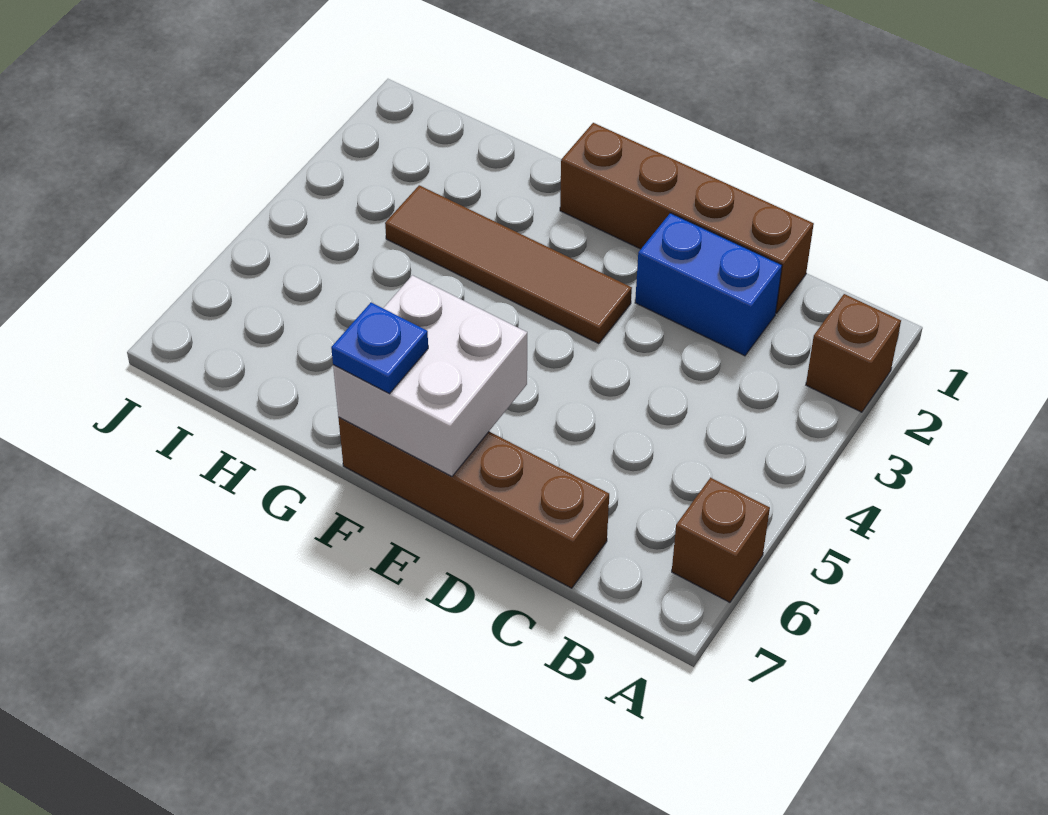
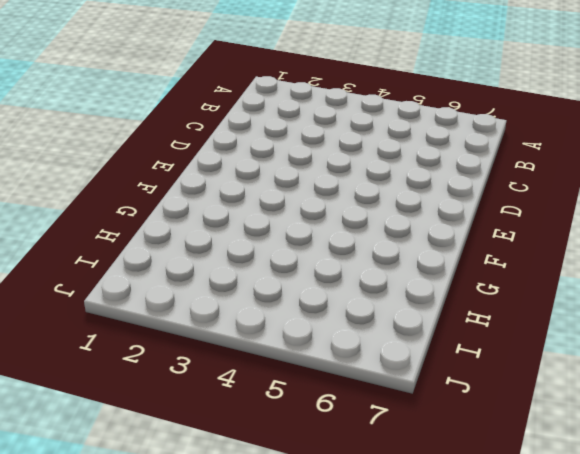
none -> brown 1x1 brick [806,294,901,412]
none -> brown 1x1 brick [672,478,770,602]

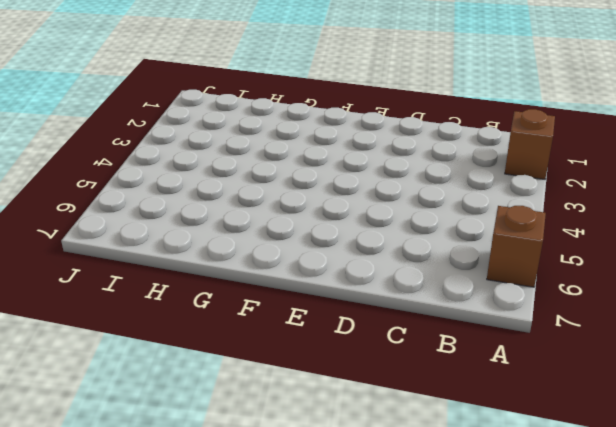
none -> brown 1x4 brick [560,123,814,313]
none -> blue 1x2 brick [635,213,782,356]

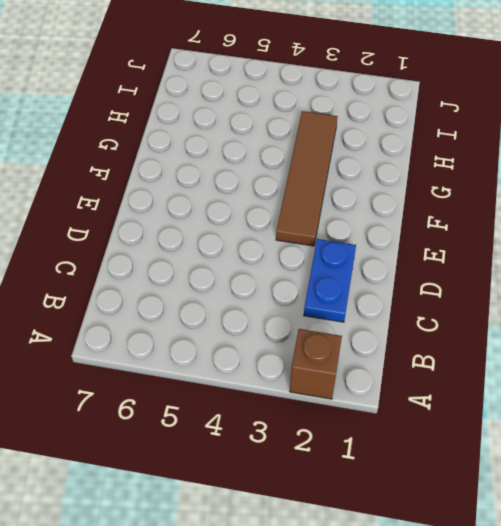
blue 1x2 plate [304,239,356,322] -> blue 1x2 brick [635,213,782,356]
none -> brown 1x1 brick [672,478,770,602]
none -> brown 1x4 brick [560,123,814,313]

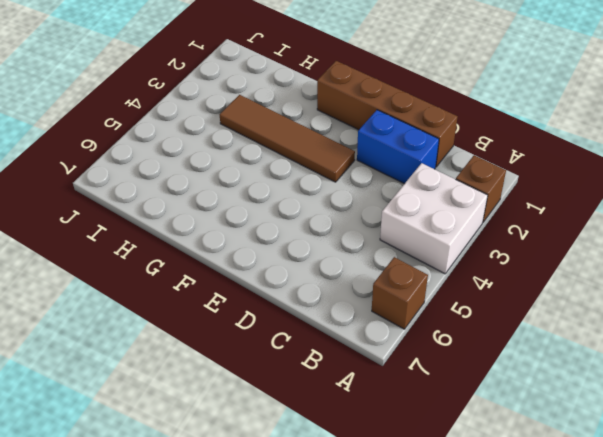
white 2x2 brick [380,163,488,274] -> white 2x2 brick moved to [333,275,527,476]
none -> brown 1x4 brick [339,417,609,588]
none -> blue 1x1 plate [331,303,428,394]

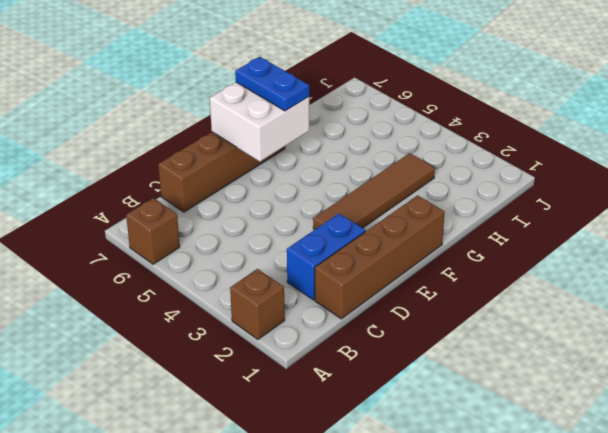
blue 1x2 plate [235,57,309,111] -> blue 1x1 plate [331,303,428,394]

